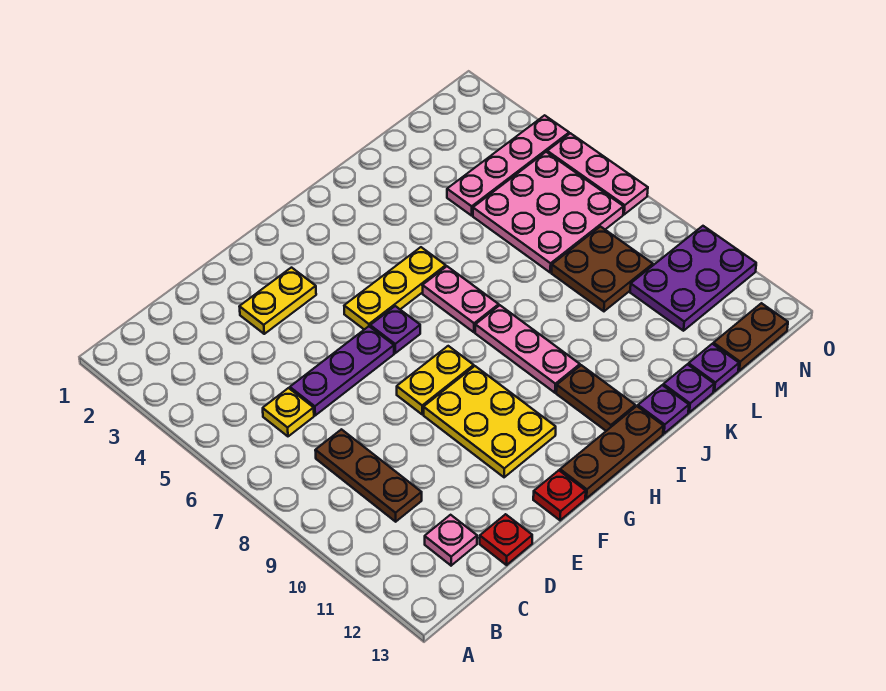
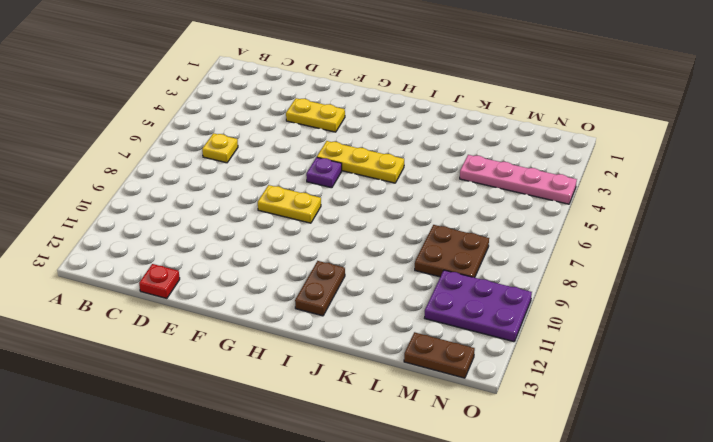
none -> brown 1x3 plate [315,429,422,522]
none -> pink 1x1 plate [425,515,477,566]
none -> purple 1x3 plate [290,326,394,415]

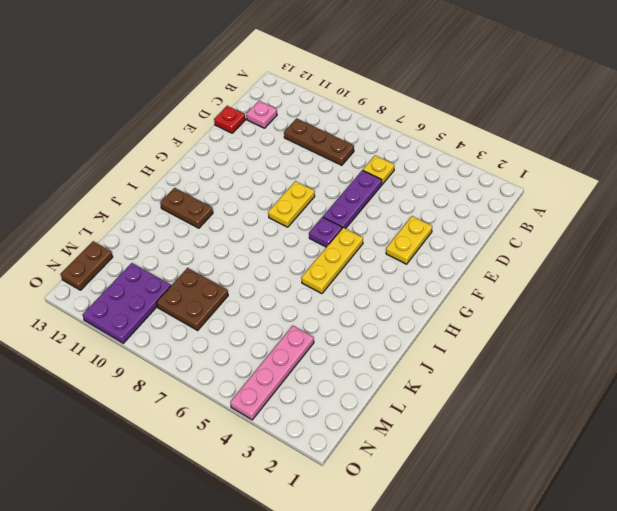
none -> yellow 2x3 plate [423,366,556,477]
none -> red 1x1 plate [533,470,586,520]
none -> brown 1x3 plate [560,406,664,498]

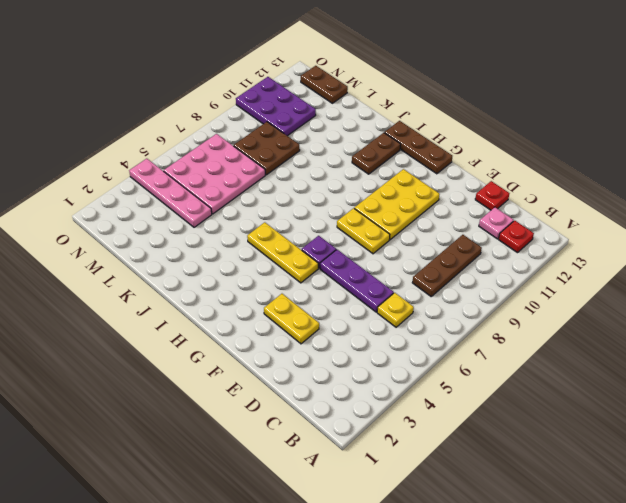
red 1x1 plate [499,221,534,253] -> red 1x1 plate moved to [533,470,586,520]
none -> pink 1x2 plate [422,266,499,332]
none -> pink 1x3 plate [475,305,580,393]
none -> purple 1x1 plate [638,385,689,434]

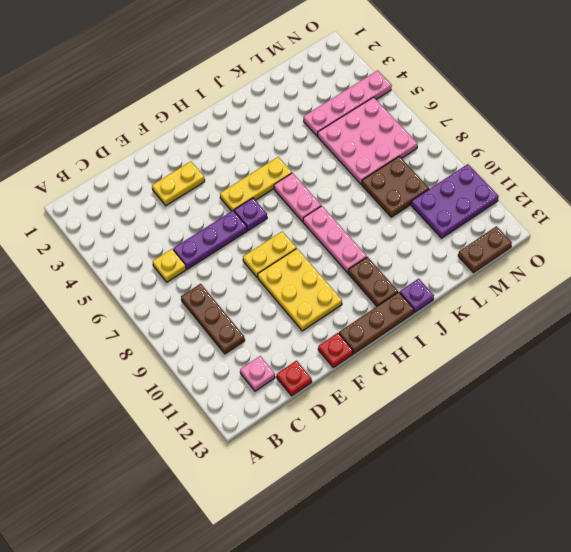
none -> purple 1x1 plate [663,364,714,412]
none -> purple 1x1 plate [688,344,739,392]
none -> pink 1x3 plate [547,133,648,214]

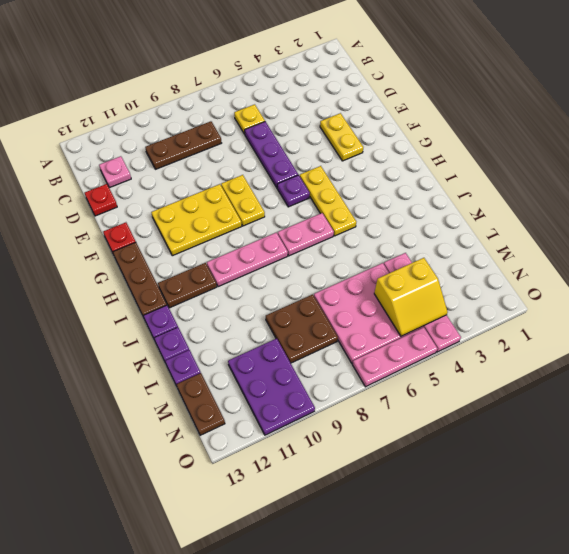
yellow 2x2 slope [374,258,447,336] -> none

